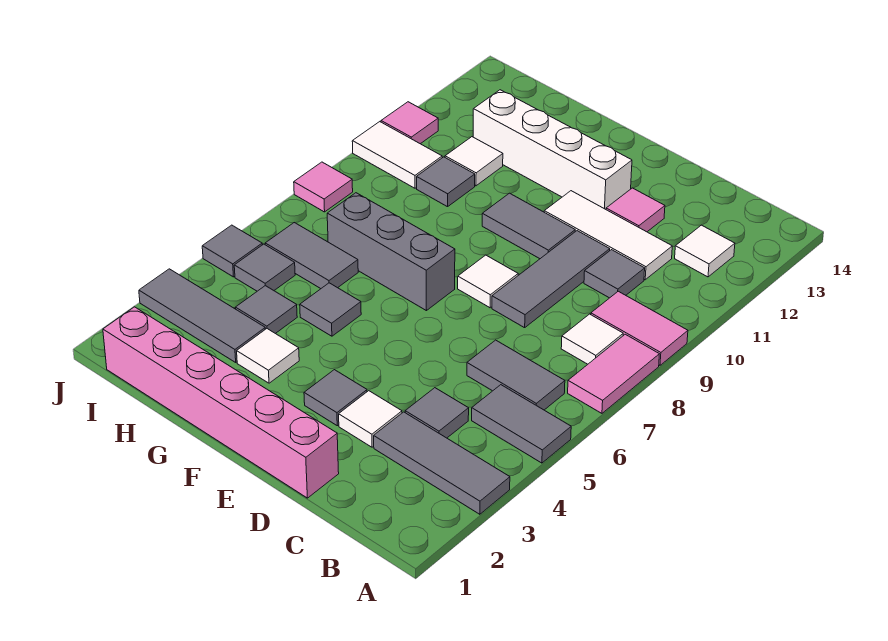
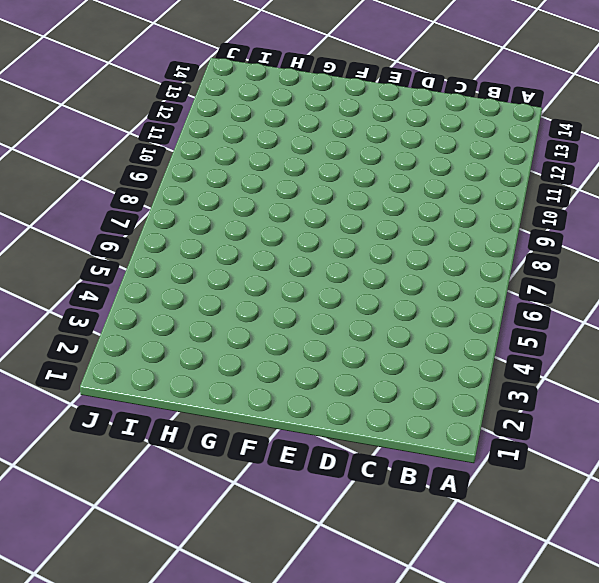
none -> grey 1x3 tile [374,412,510,514]
none -> grey 1x2 tile [472,385,571,463]
none -> pink 1x2 tile [568,334,659,413]
none -> pink 1x2 tile [591,291,688,365]

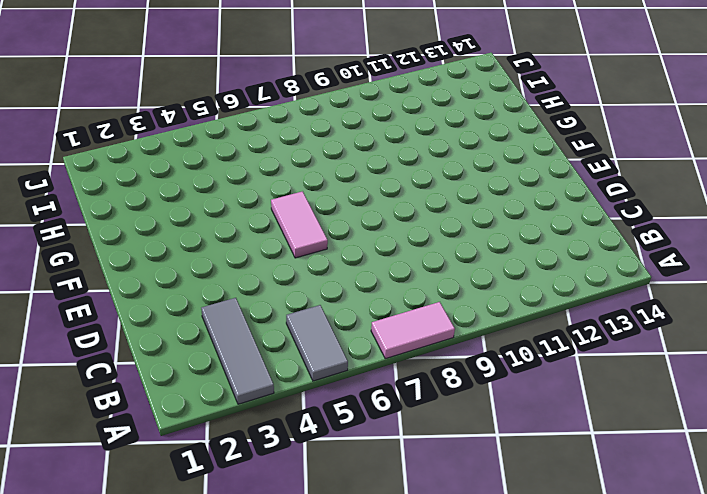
pink 1x2 tile [271,191,328,258] -> pink 1x2 tile moved to [591,291,688,365]
none -> grey 1x2 tile [467,340,565,410]
none -> white 1x1 tile [561,314,623,364]
none -> white 1x1 tile [675,225,735,277]
none -> grey 1x1 tile [405,388,469,438]

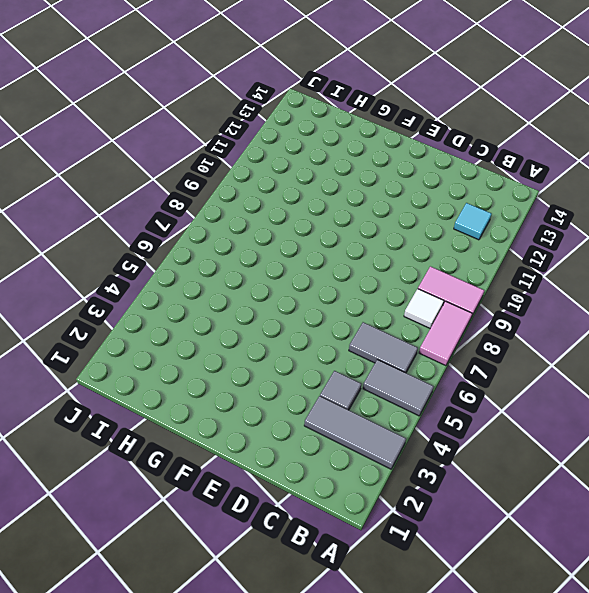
cyan 1x1 tile [454,203,491,240] -> white 1x1 tile [675,225,735,277]
none -> grey 1x1 tile [584,250,645,298]
none -> white 1x3 tile [544,191,672,280]
none -> pink 1x6 brick [103,307,339,498]
none -> white 1x1 tile [339,391,402,447]

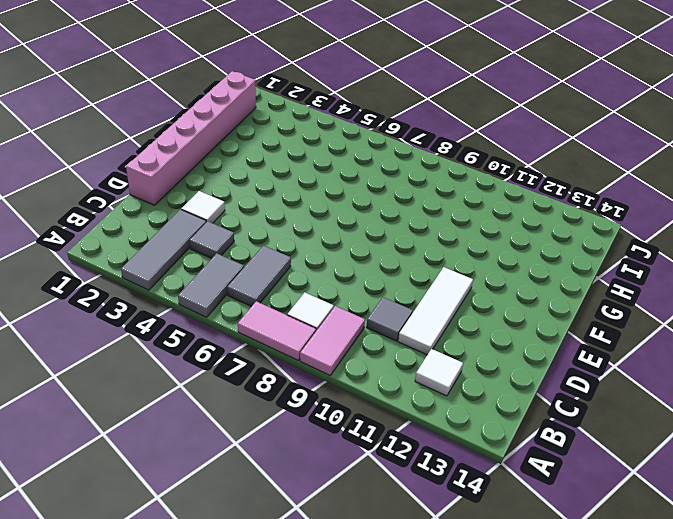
none -> grey 1x3 tile [492,231,610,328]
none -> pink 1x1 tile [606,188,665,232]
none -> grey 1x1 tile [304,370,367,426]
none -> white 1x1 tile [458,255,518,308]

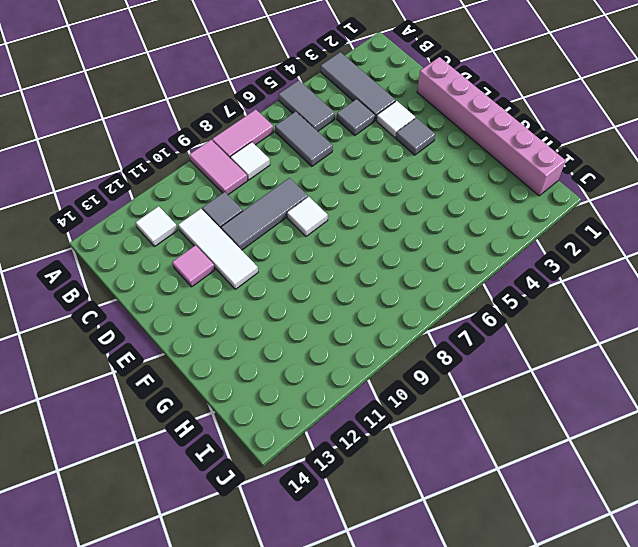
none -> grey 1x2 tile [482,193,575,259]
none -> white 1x4 brick [473,90,632,209]
none -> grey 1x3 brick [327,193,455,311]
none -> white 1x1 tile [237,329,299,383]

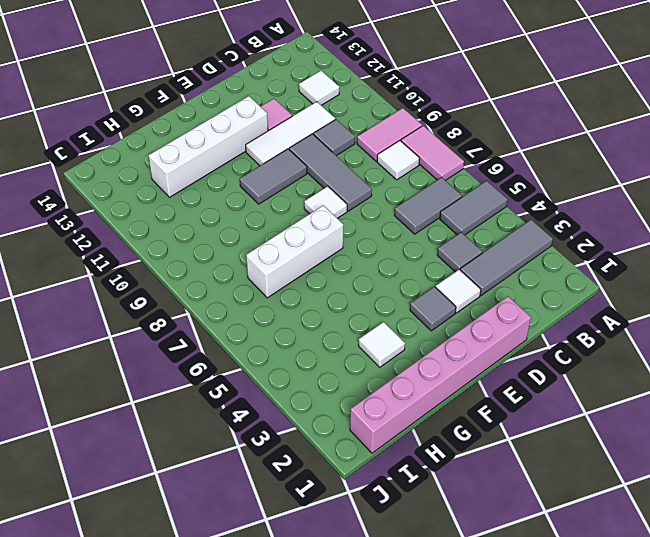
white 1x3 brick [246,205,343,298] -> grey 1x3 brick [327,193,455,311]
none -> grey 1x1 tile [300,283,361,336]
none -> grey 1x3 tile [139,269,265,362]
none -> grey 1x1 tile [235,286,297,334]
none -> grey 1x2 tile [265,223,358,289]

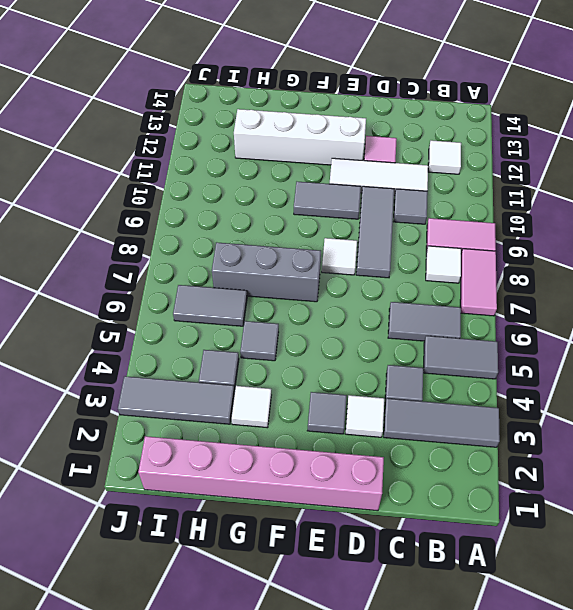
none -> grey 1x1 tile [417,157,475,207]
none -> white 1x1 tile [445,137,503,186]
none -> grey 1x1 tile [234,244,295,291]
none -> white 1x2 tile [352,122,442,188]

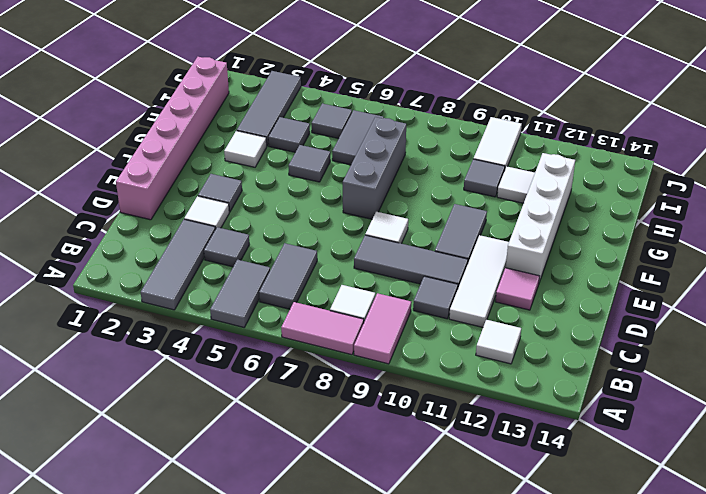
none -> grey 1x1 tile [202,225,262,277]
none -> pink 1x1 tile [294,162,353,212]
none -> pink 1x1 tile [381,102,438,144]

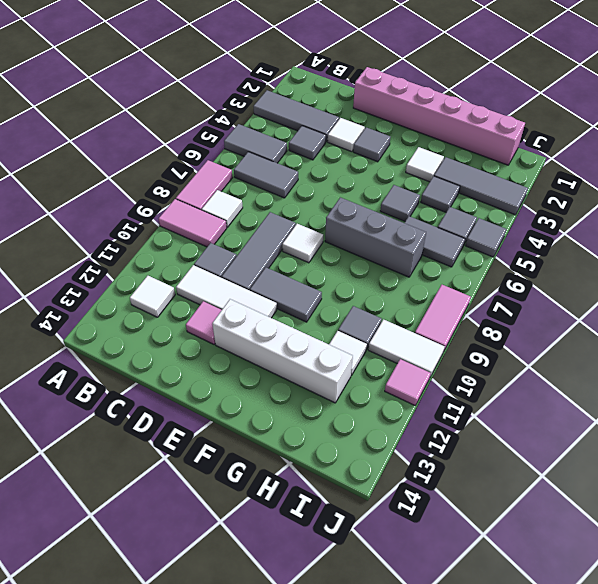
pink 1x2 tile [415,285,471,350] -> pink 1x1 tile [294,162,353,212]

